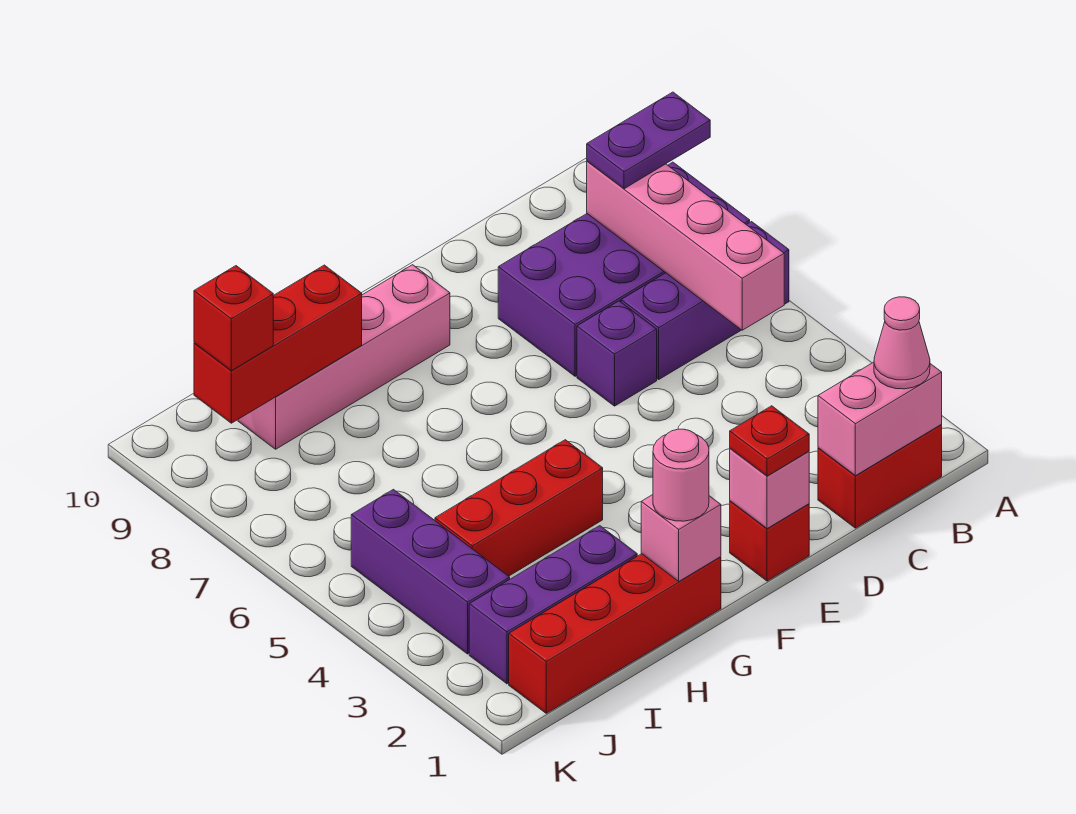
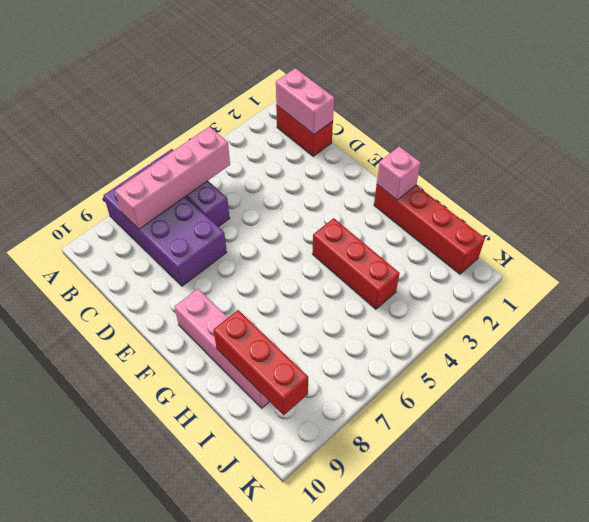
none -> purple 1x1 brick [577,301,657,406]
none -> red 1x1 brick [730,501,809,581]
none -> purple 1x3 brick [469,526,637,684]

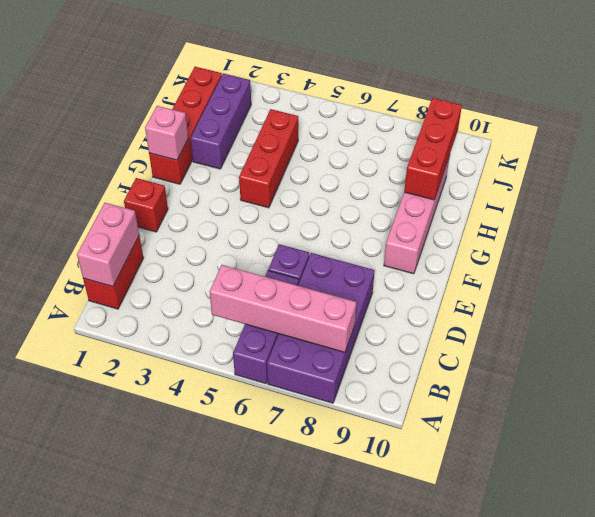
none -> purple 1x3 brick [351,489,510,654]
none -> pink 1x1 brick [730,449,809,529]
none -> purple 1x2 plate [587,92,710,189]

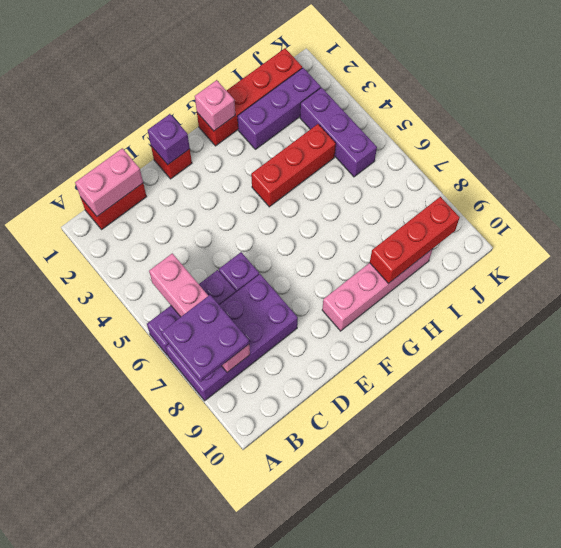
purple 2x2 plate [161,295,249,382] -> purple 1x2 plate [587,92,710,189]
purple 1x1 brick [148,114,190,165] -> pink 1x1 brick [730,449,809,529]
none -> pink 1x1 cone [874,297,930,389]
none -> red 1x1 plate [730,406,809,476]
none -> pink 1x1 round brick [653,429,709,521]

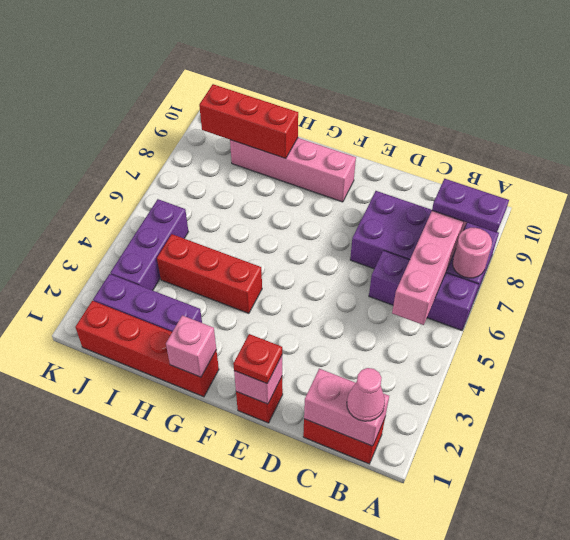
pink 1x1 round brick [453,228,492,278] -> pink 1x1 round brick moved to [653,429,709,521]
none -> purple 1x1 brick [577,301,657,406]
none -> red 1x1 brick [194,266,273,371]

